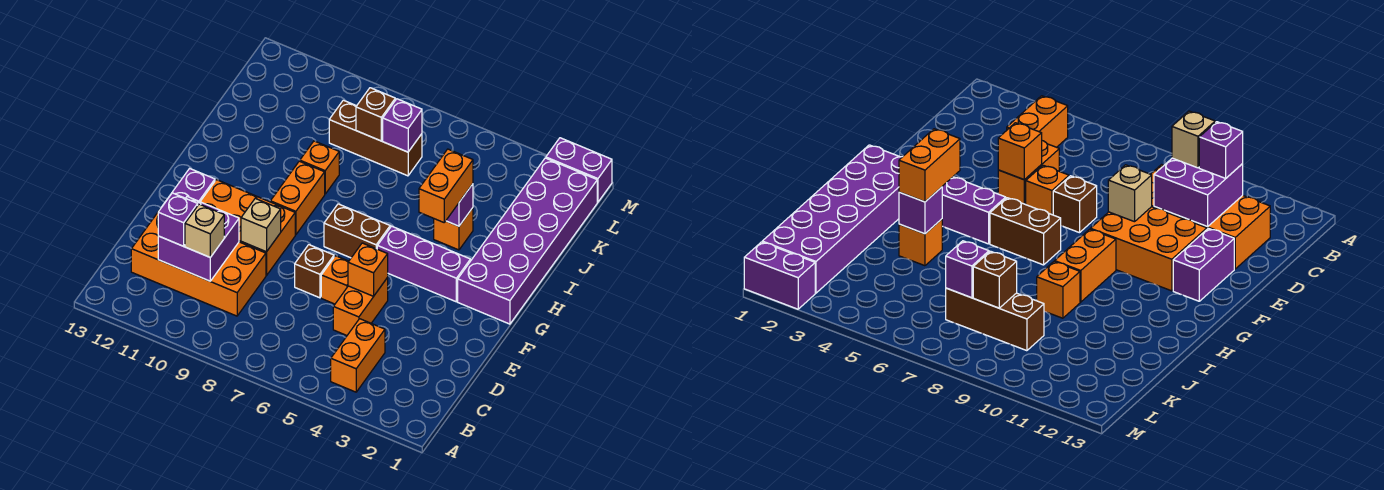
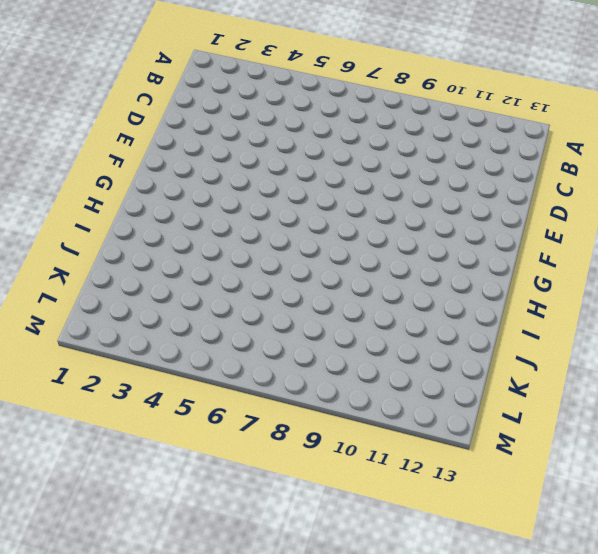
none -> orange 1x2 brick [331,319,385,392]
none -> orange 2x4 brick [131,211,266,316]
none -> orange 1x2 brick [333,278,388,335]

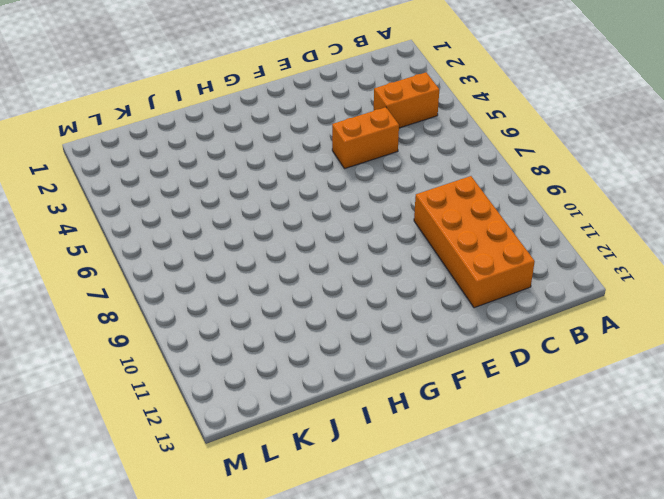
none -> orange 1x1 brick [321,256,349,304]
none -> brown 1x1 brick [295,245,334,298]
none -> orange 2x3 brick [200,180,295,276]

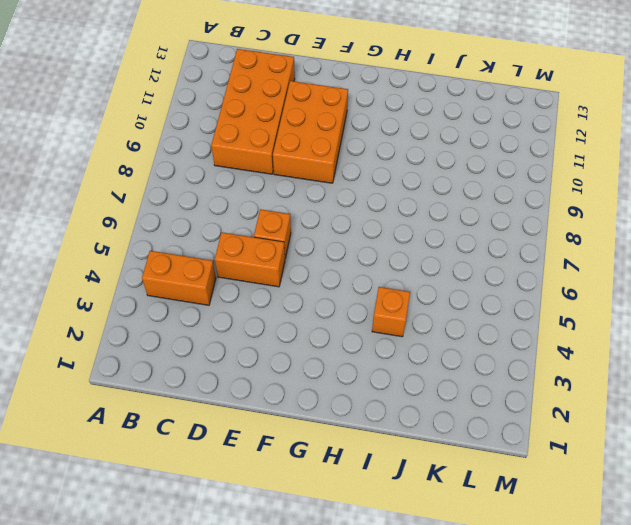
none -> brown 1x1 brick [295,245,334,298]
none -> purple 1x2 brick [161,168,215,208]
none -> purple 2x6 brick [458,158,597,324]

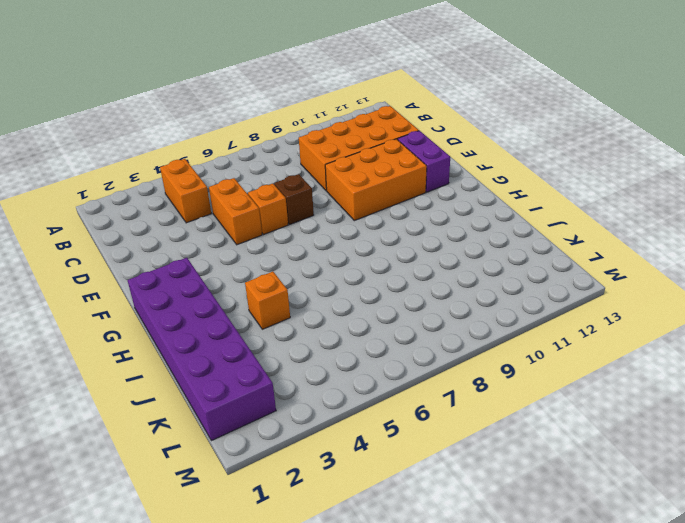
none -> purple 1x3 brick [377,226,470,302]
none -> brown 1x2 brick [324,204,390,258]
none -> orange 1x2 brick [270,161,325,235]

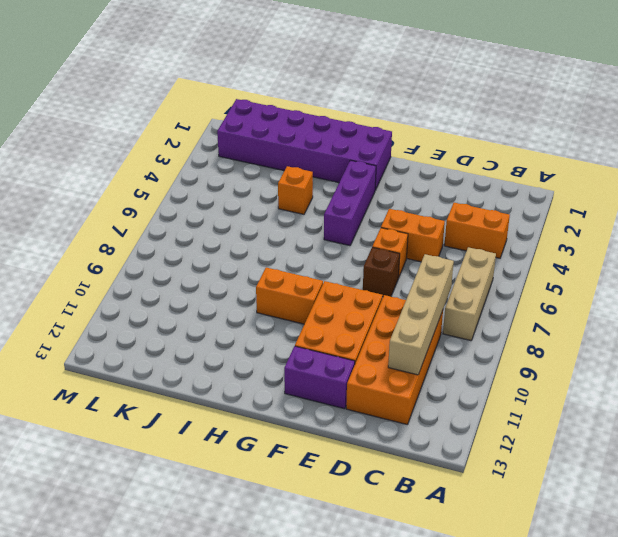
tan 1x3 brick [443,247,496,341] -> none
tan 1x4 brick [388,254,454,375] -> purple 2x2 brick [158,197,239,281]
none -> brown 1x2 brick [324,204,390,258]
none -> orange 1x1 brick [300,141,339,194]
none -> brown 1x3 brick [329,100,422,176]

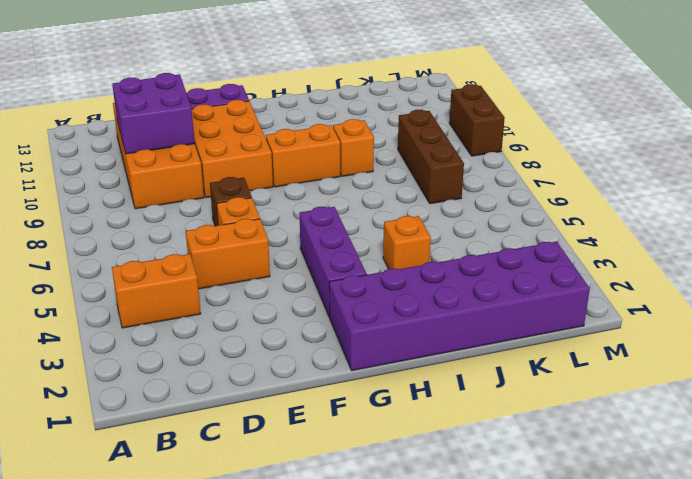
brown 1x2 brick [449,84,505,156] -> brown 1x2 brick moved to [324,204,390,258]
none -> purple 1x2 brick [546,138,612,202]
none -> orange 1x1 brick [348,243,388,296]
none -> tan 1x1 brick [241,198,281,252]

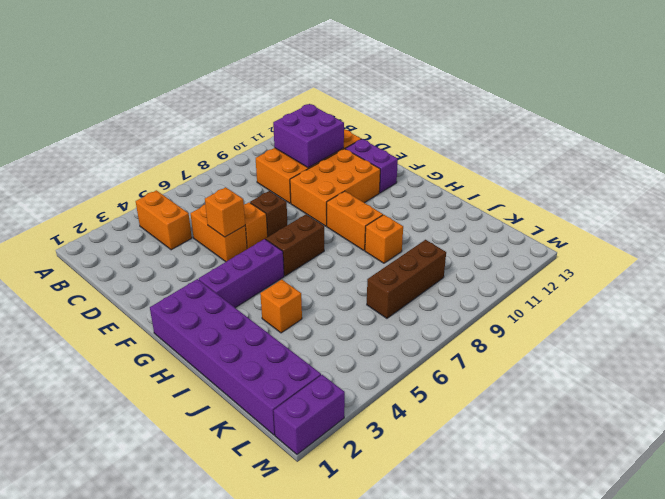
none -> tan 1x1 brick [241,198,281,252]
none -> purple 1x1 brick [446,184,473,226]
none -> purple 1x1 brick [383,99,422,152]

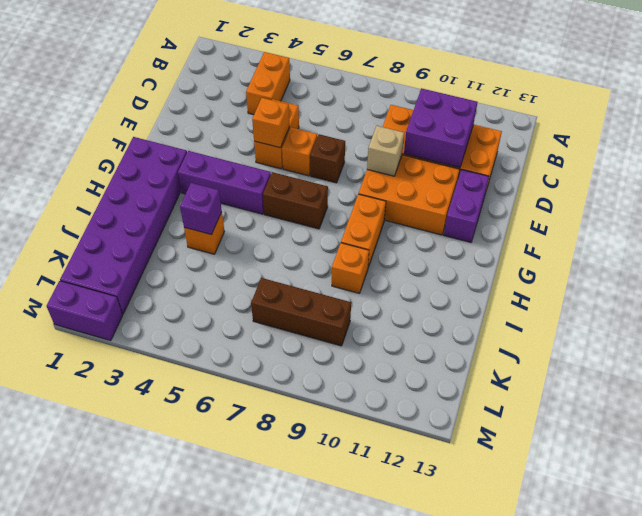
none -> purple 1x1 brick [383,99,422,152]
none -> brown 1x1 brick [356,88,395,141]
none -> tan 1x1 brick [185,204,224,257]

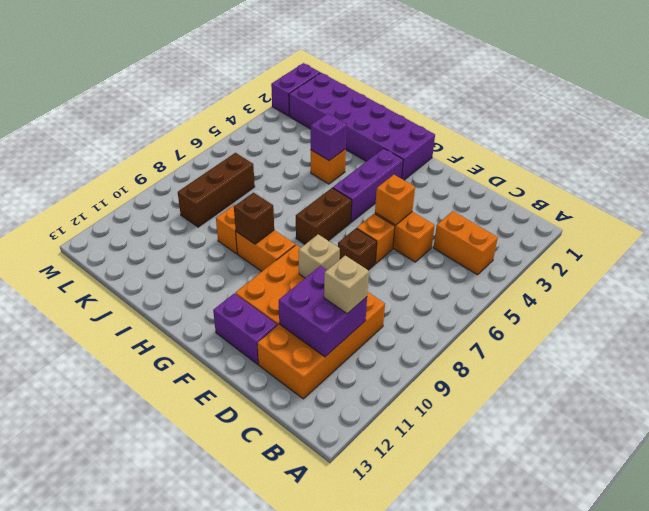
brown 1x1 brick [234,193,274,244] -> brown 1x1 brick moved to [356,88,395,141]
none -> purple 1x1 brick [383,99,422,152]
none -> purple 1x1 brick [158,193,198,246]
none -> orange 1x2 brick [419,149,473,222]

